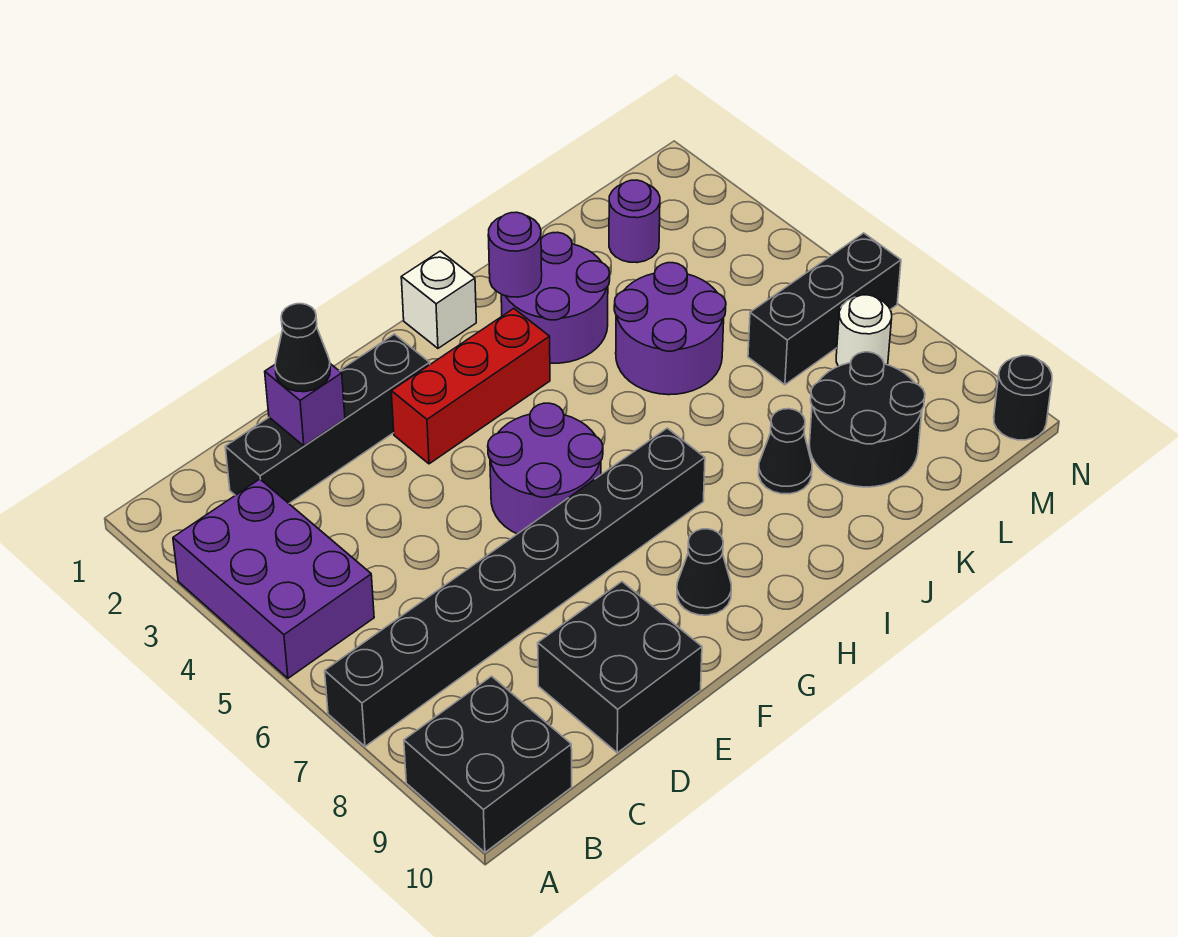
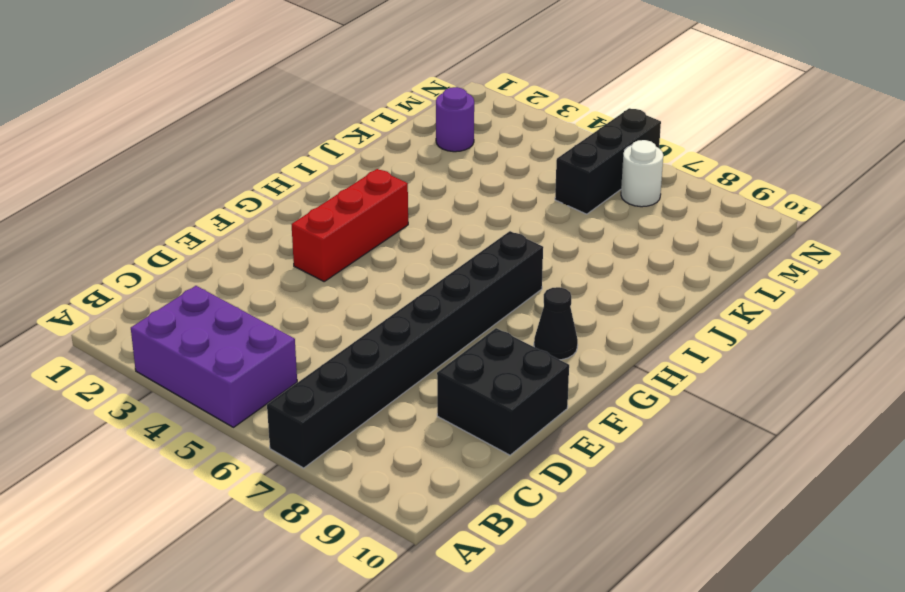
none -> black 2x2 brick [404,676,572,852]
none -> black 1x4 brick [225,334,430,503]
none -> purple 2x2 round brick [488,403,603,534]

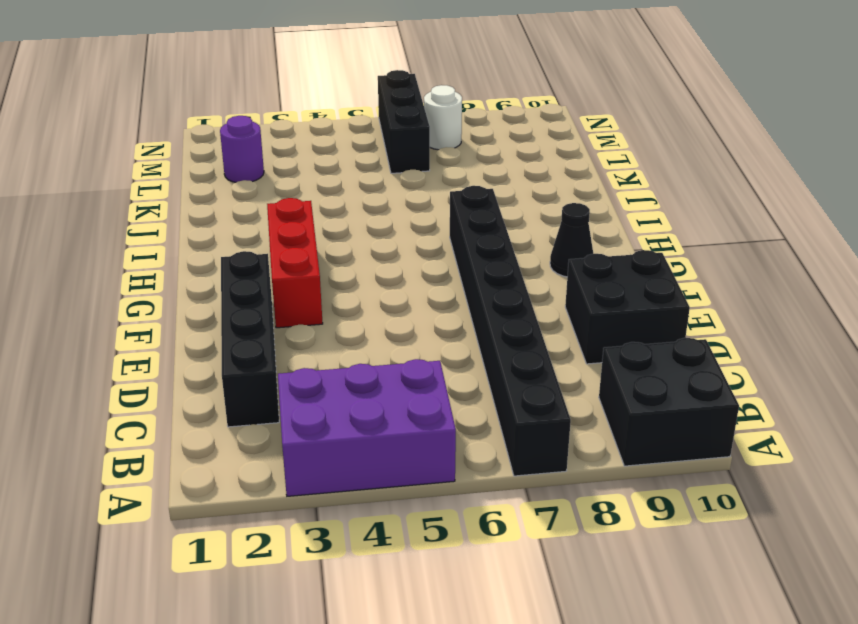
none -> purple 2x2 round brick [488,403,603,534]
none -> white 1x1 brick [401,251,476,348]
none -> purple 2x2 round brick [501,232,610,363]

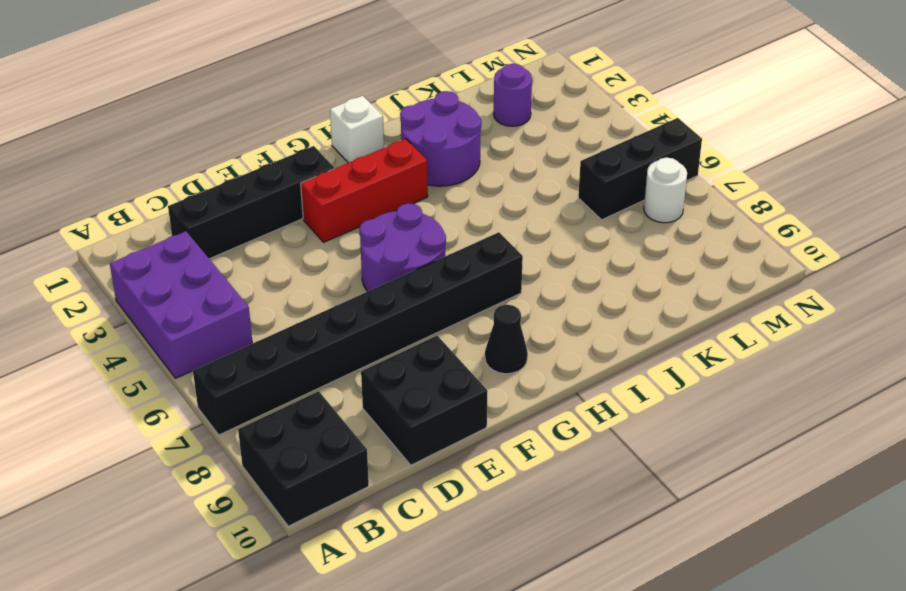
none -> purple 2x2 round brick [614,263,726,395]
none -> black 1x1 cone [759,409,812,494]
none -> black 2x2 round brick [809,352,925,487]

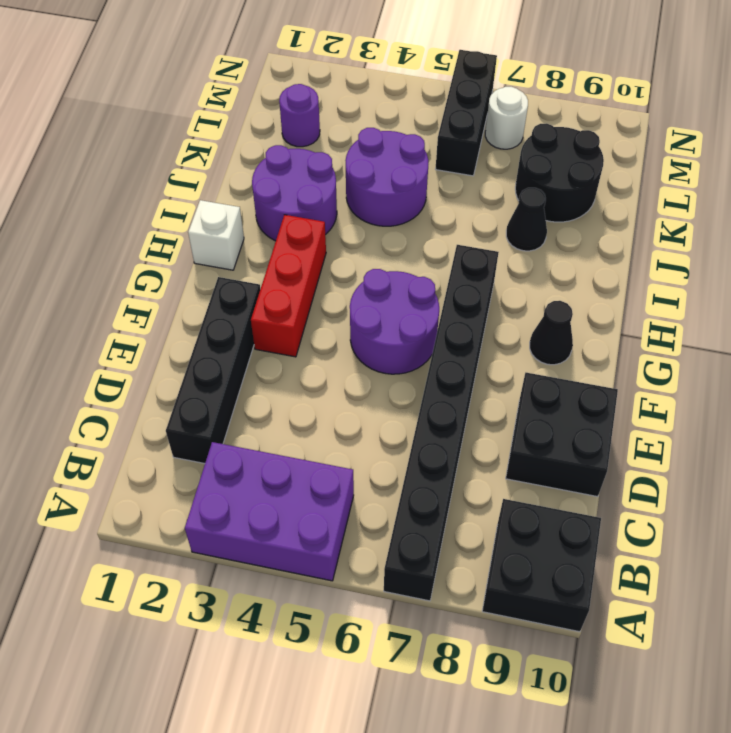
none -> black 1x1 round brick [994,356,1052,440]
none -> purple 1x1 brick [265,364,345,446]
none -> purple 1x1 round brick [488,212,542,297]

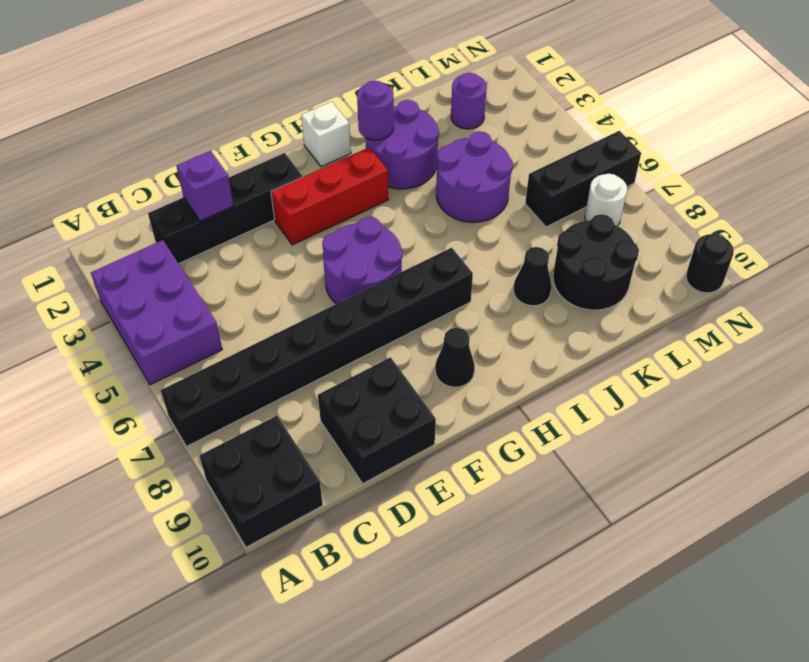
none -> black 1x1 cone [275,304,330,392]

